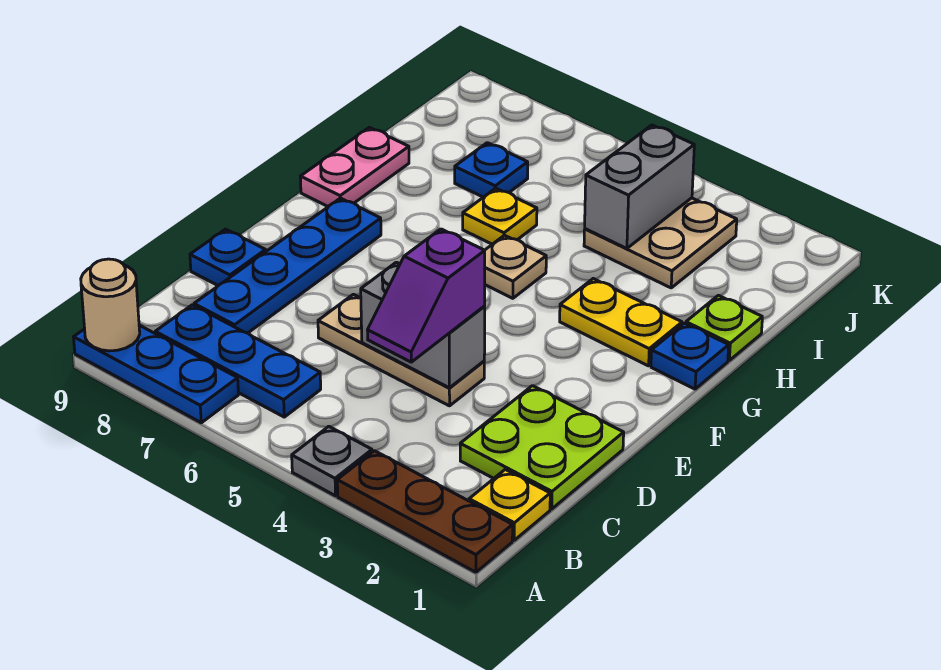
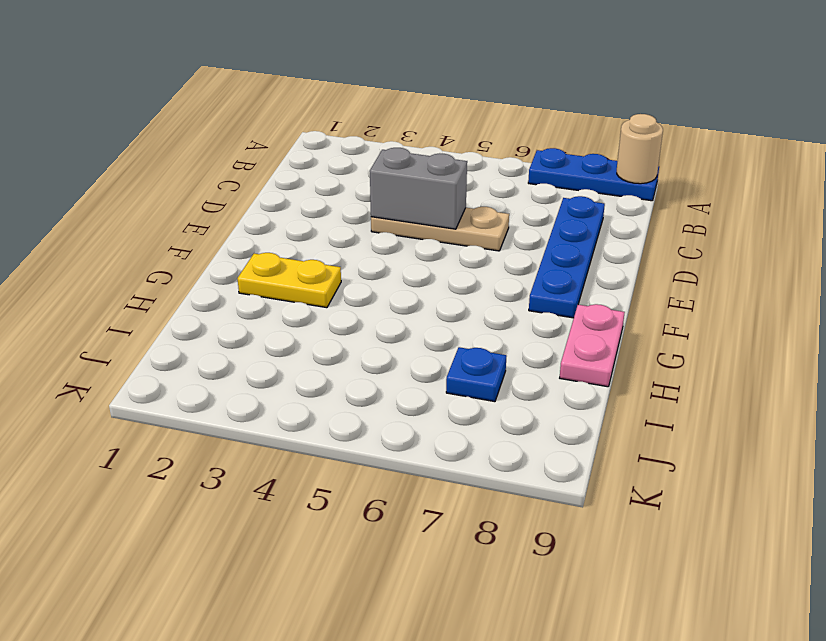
none -> brown 1x3 plate [337,451,513,572]
none -> grey 1x1 plate [292,426,372,496]
none -> yellow 1x1 plate [469,469,550,540]

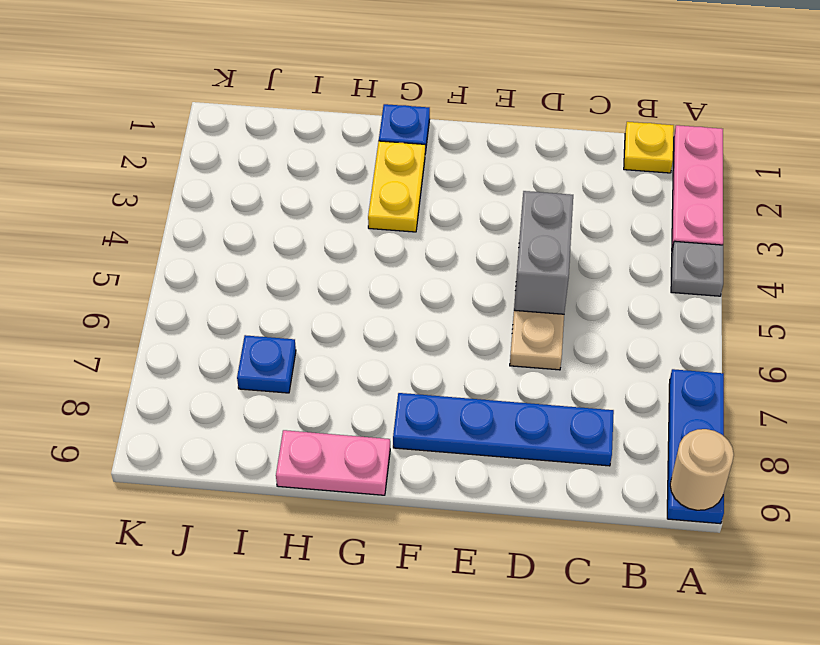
pink 1x3 plate [672,125,723,250] -> brown 1x3 plate [337,451,513,572]
none -> blue 1x3 plate [155,305,321,417]
none -> lime 2x2 plate [460,386,624,509]
none -> blue 1x1 plate [190,229,266,285]

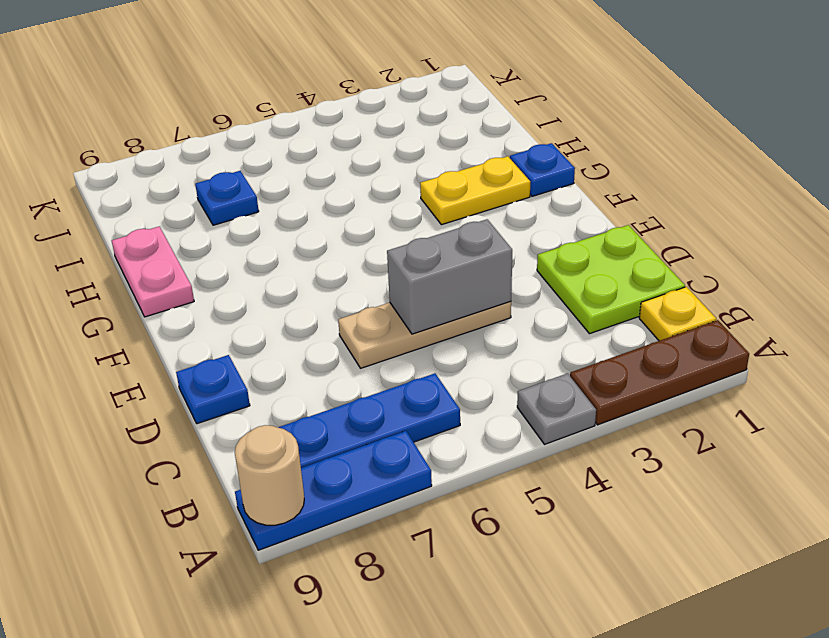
none -> blue 1x4 plate [194,198,381,333]
none -> tan 1x1 plate [485,235,546,298]
none -> lime 1x1 plate [686,295,762,360]

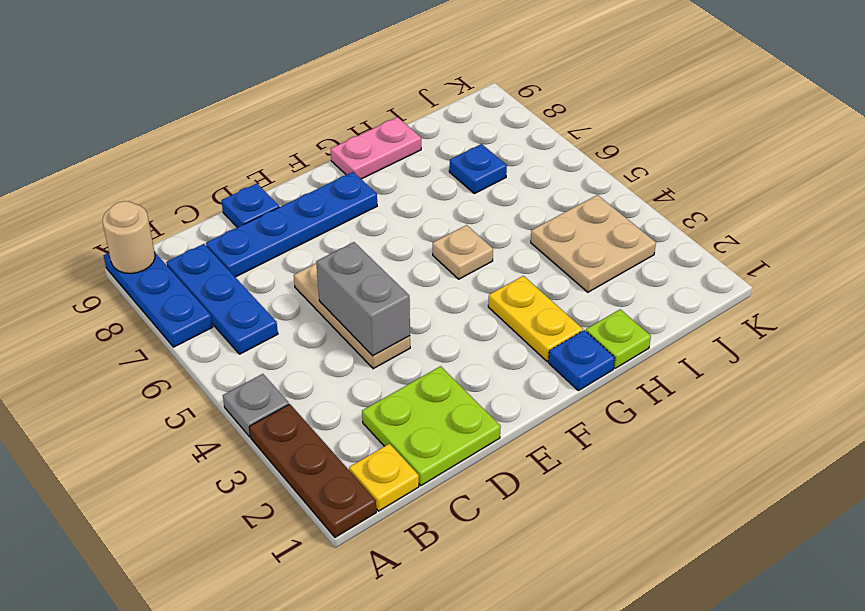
none -> yellow 1x1 plate [463,188,537,244]
none -> grey 1x2 brick [585,125,694,249]
none -> purple 1x2 slope [368,229,485,362]

